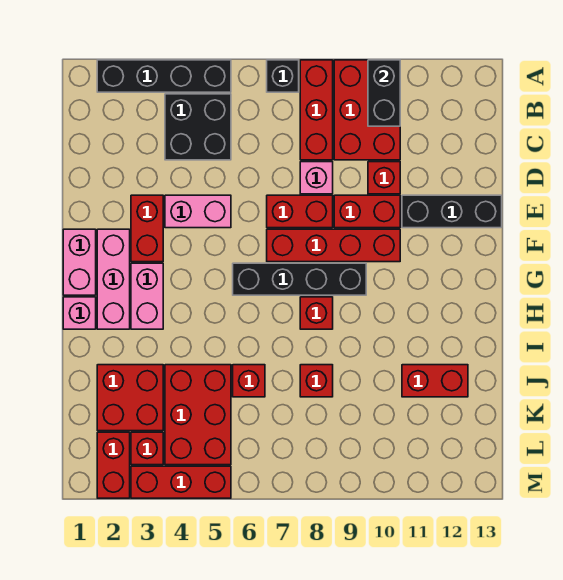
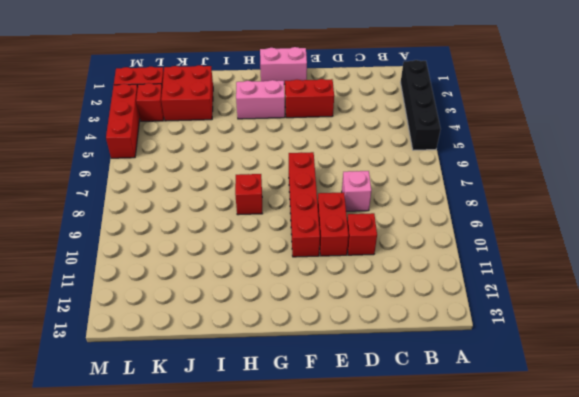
none -> black 1x1 brick [267,60,299,92]
none -> red 1x3 brick [300,60,333,160]
none -> red 2x3 brick [334,60,400,160]

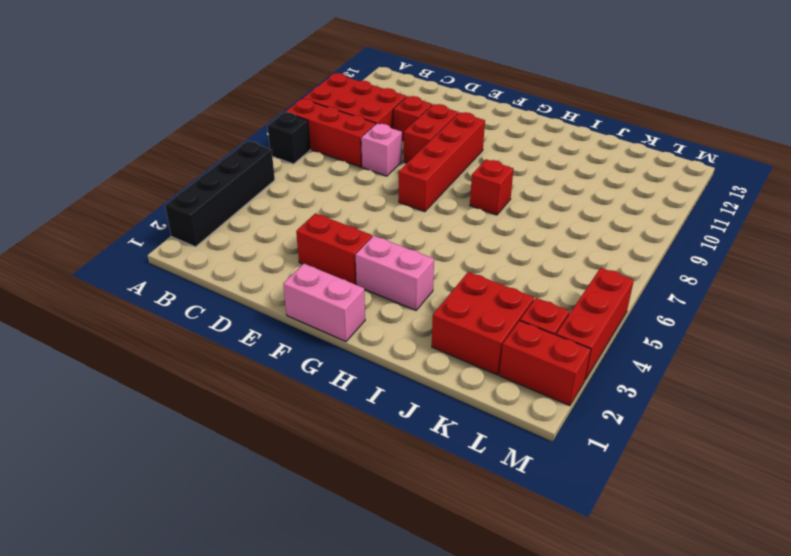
none -> black 2x2 brick [165,94,231,160]
none -> pink 1x2 brick [165,195,231,228]
none -> red 1x2 brick [267,195,333,228]

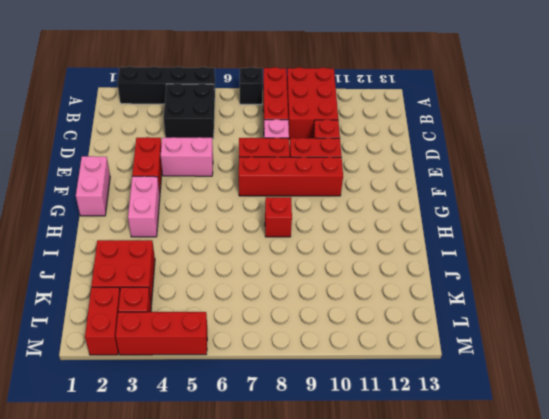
none -> black 1x3 brick [402,195,502,228]
none -> pink 1x3 brick [97,229,130,329]
none -> black 1x4 brick [233,263,366,295]

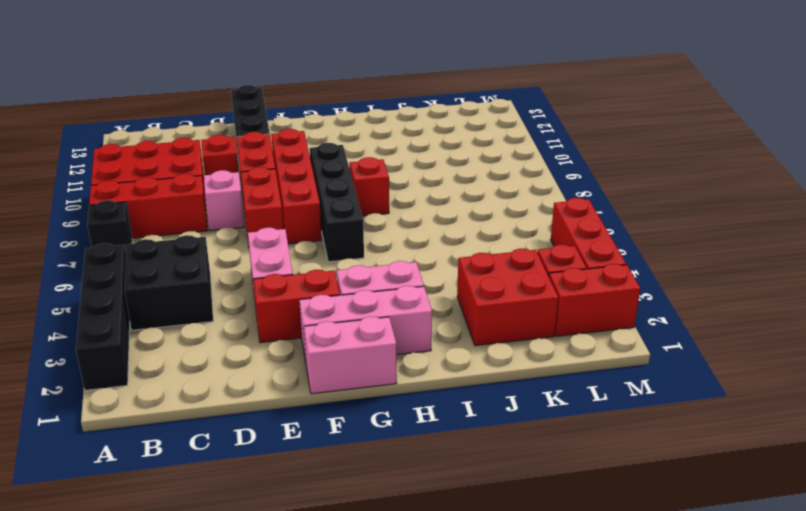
none -> pink 1x1 brick [63,297,96,329]
none -> red 2x3 brick [165,365,231,465]
none -> red 1x1 brick [233,365,265,397]

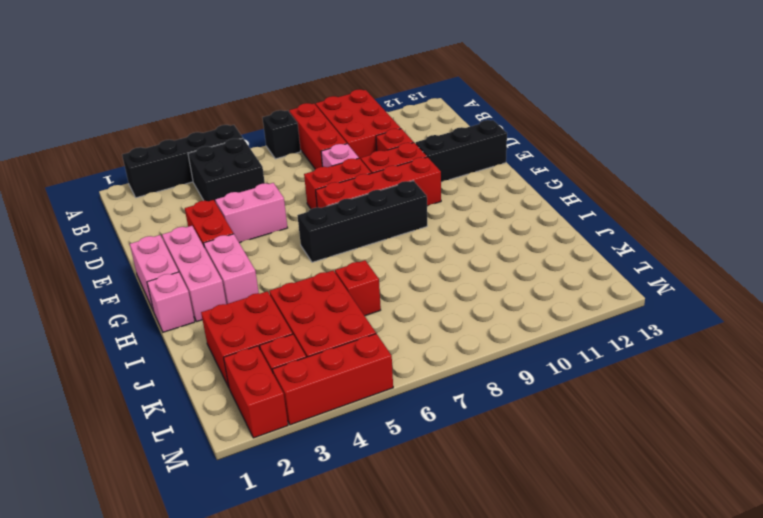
none -> red 1x1 brick [300,297,333,329]
none -> red 1x1 brick [300,365,333,397]
none -> red 1x2 brick [402,365,468,397]

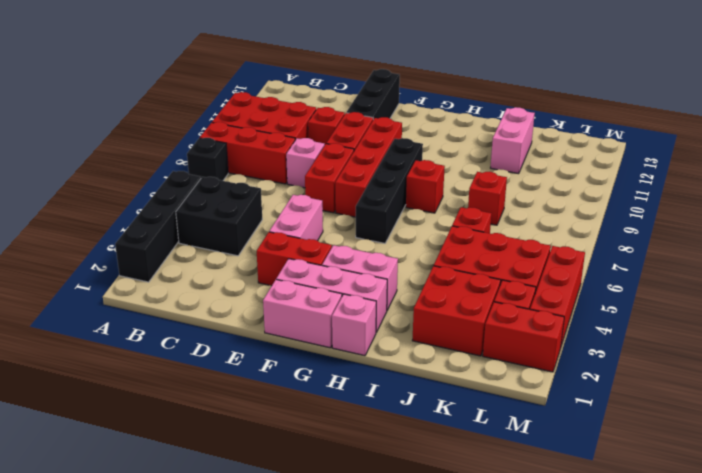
pink 1x2 brick [491,107,535,174] -> red 1x2 brick [402,365,468,397]
none -> black 1x2 brick [368,60,400,126]

